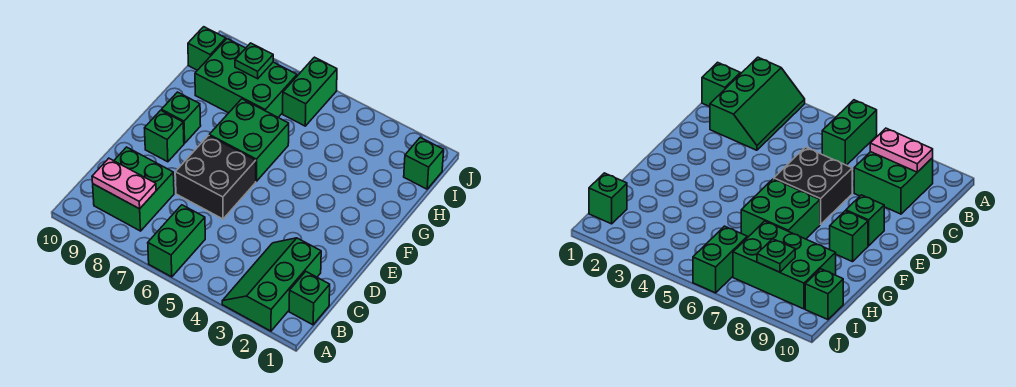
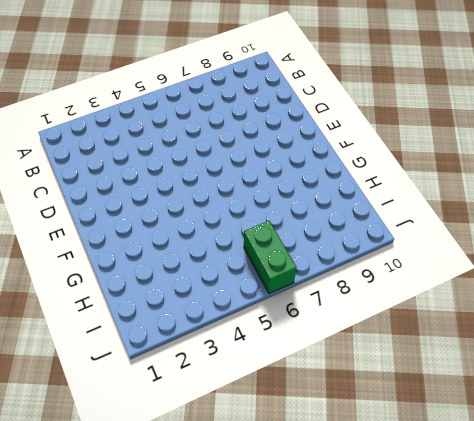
none -> green 2x3 slope [222,238,321,331]
none -> green 1x2 brick [148,205,205,277]
none -> green 1x1 brick [289,272,330,325]

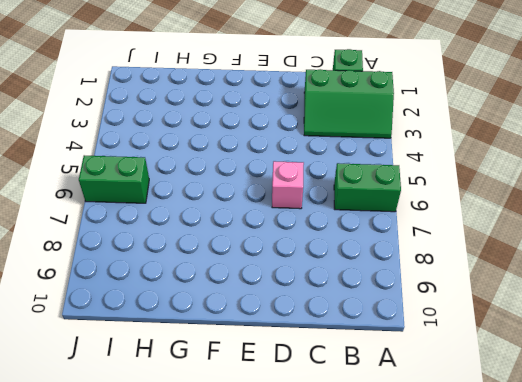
pink 1x1 brick [272,161,304,209] -> black 2x2 brick [175,136,256,219]
none -> green 2x2 brick [93,147,174,231]
none -> green 1x1 brick [145,110,184,162]
none -> green 2x2 brick [209,99,289,181]

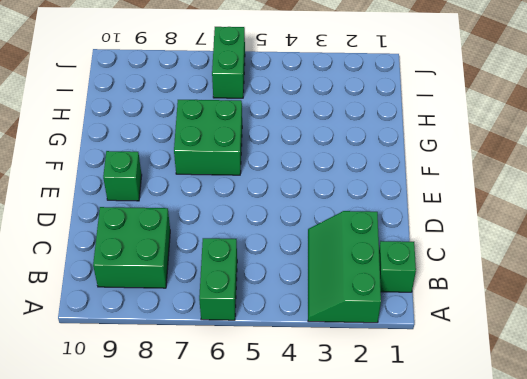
none -> black 2x2 brick [175,136,256,219]
none -> green 1x1 brick [161,92,201,143]
none -> green 2x3 brick [195,39,297,117]

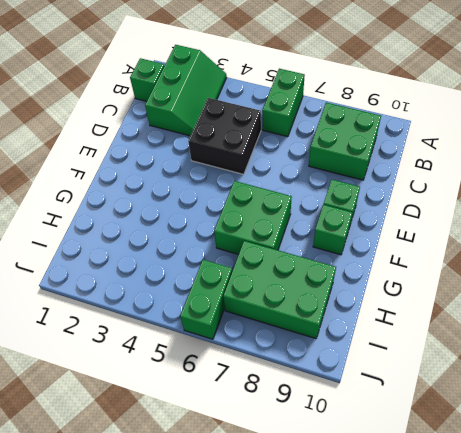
black 2x2 brick [188,98,261,174] -> black 2x2 brick moved to [175,136,256,219]
none -> green 1x1 brick [404,138,444,189]
none -> green 1x1 brick [188,27,226,70]
none -> pink 1x2 plate [92,158,156,209]

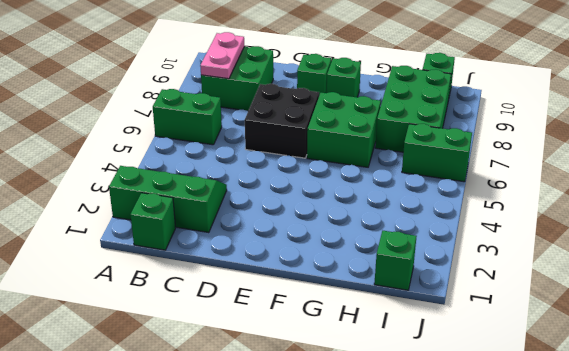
none -> green 1x1 plate [235,43,273,79]

